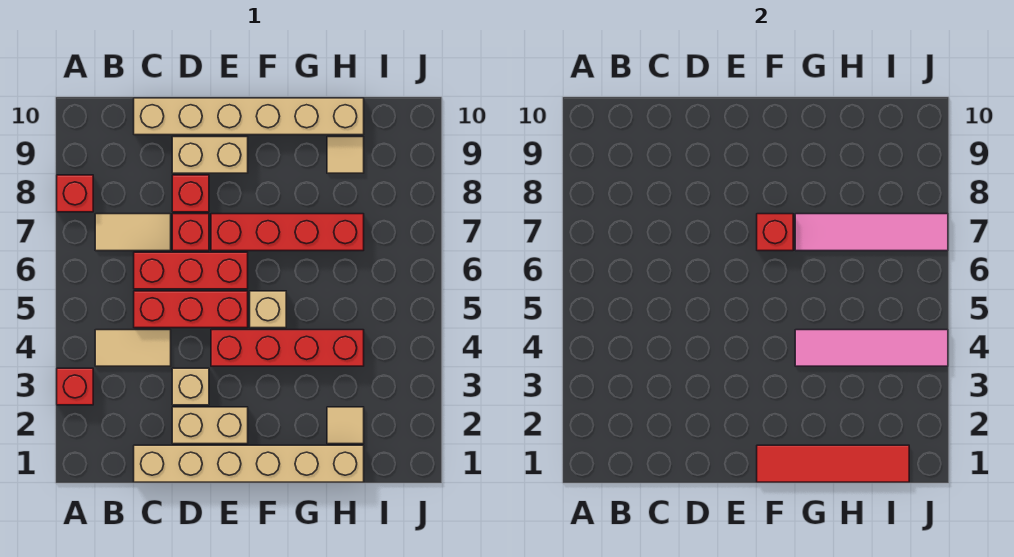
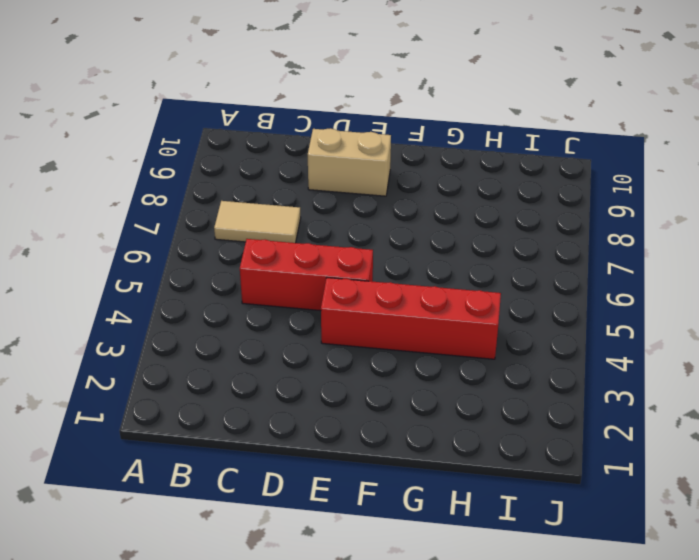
none -> red 1x1 brick [57,368,93,405]
none -> red 1x1 brick [57,175,93,212]
none -> tan 1x2 tile [95,330,171,366]

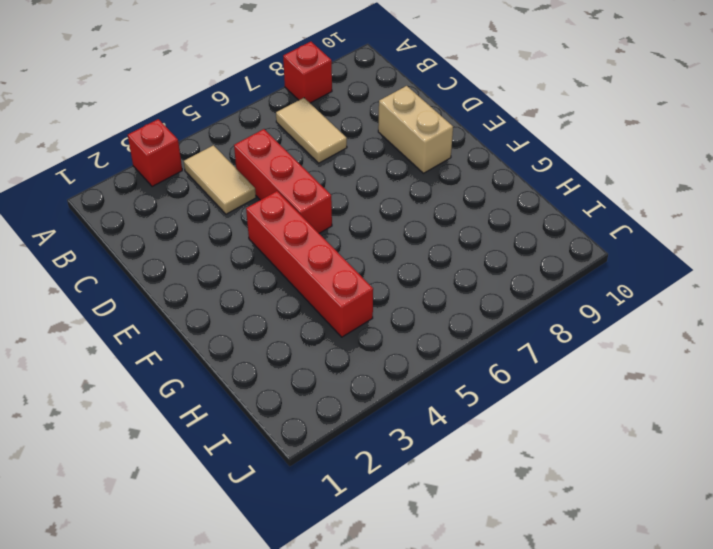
none -> tan 1x6 brick [134,445,364,482]
none -> red 1x3 brick [134,252,248,289]
none -> tan 1x6 brick [134,98,364,135]

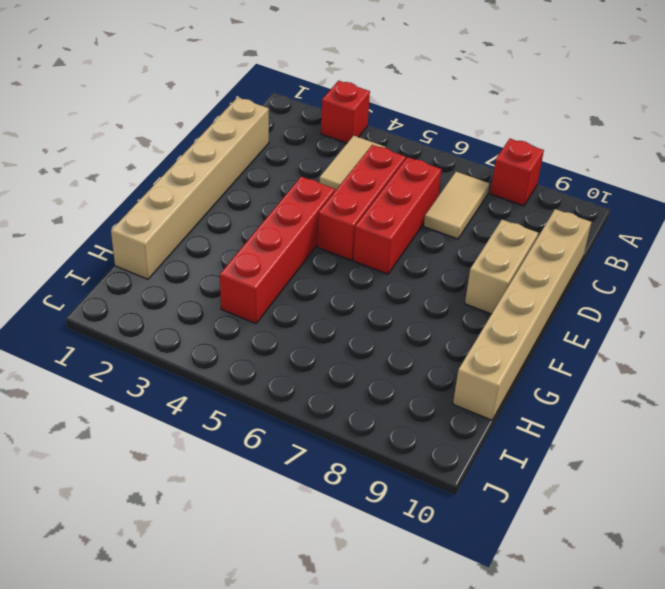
none -> tan 1x2 brick [172,407,248,444]
none -> tan 1x1 brick [172,368,209,405]
none -> red 1x1 brick [172,214,209,251]

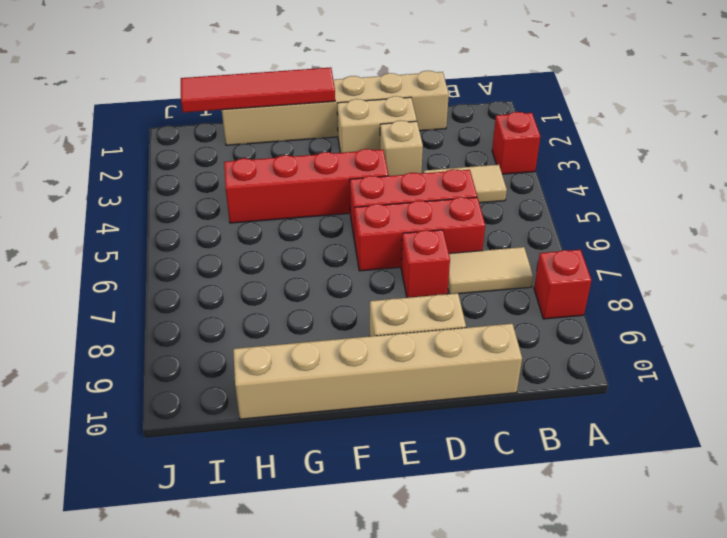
none -> red 1x1 brick [172,175,209,212]
none -> red 1x4 brick [211,214,364,251]
none -> tan 1x1 brick [250,291,286,328]

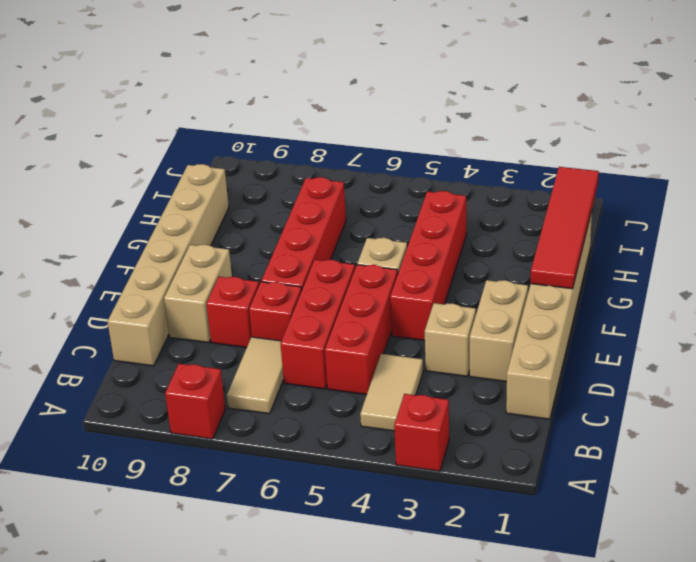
none -> tan 1x1 tile [327,407,364,444]
none -> tan 1x1 tile [327,137,364,173]
none -> red 1x1 brick [757,214,793,251]

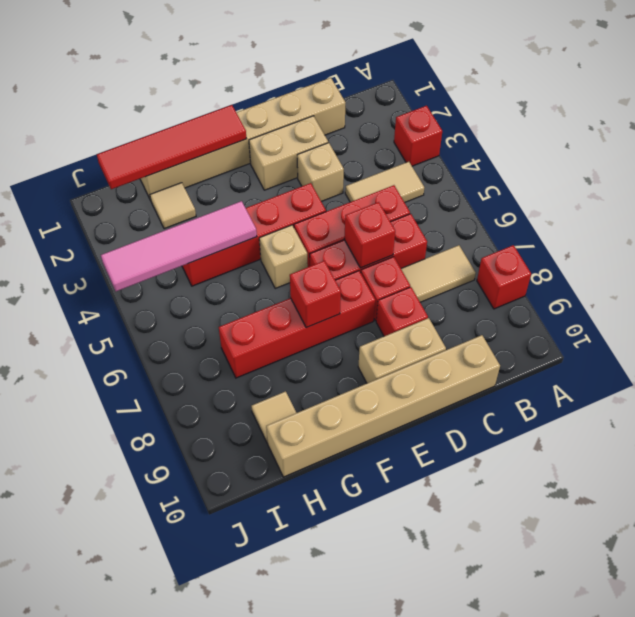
red 1x1 brick [344,202,395,268] -> none
none -> pink 1x4 tile [795,214,948,251]

